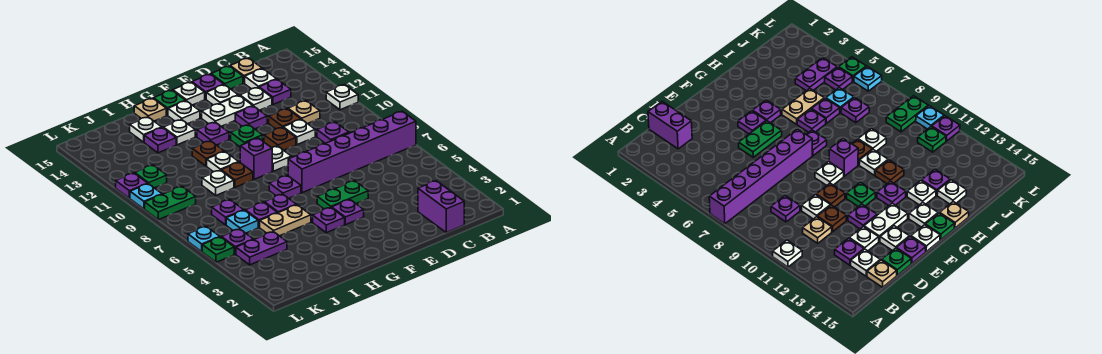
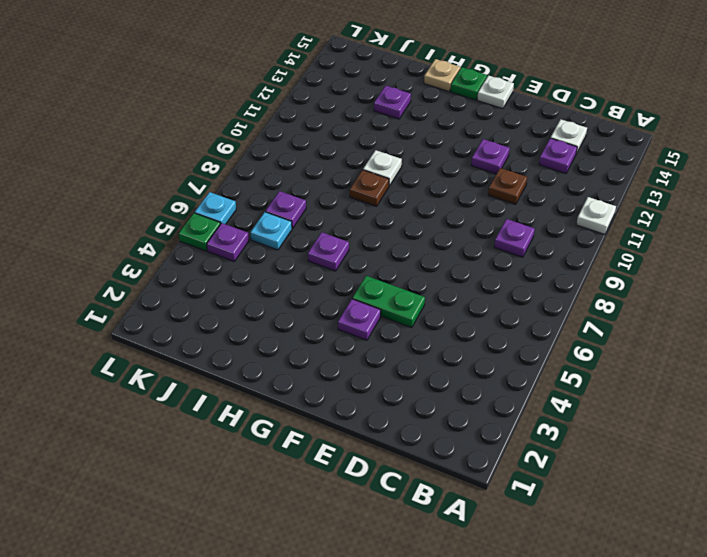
none -> purple 1x6 brick [288,111,416,193]
none -> purple 1x2 brick [418,181,464,233]
none -> tan 1x1 plate [288,101,320,124]
none -> tan 1x1 plate [230,58,262,83]

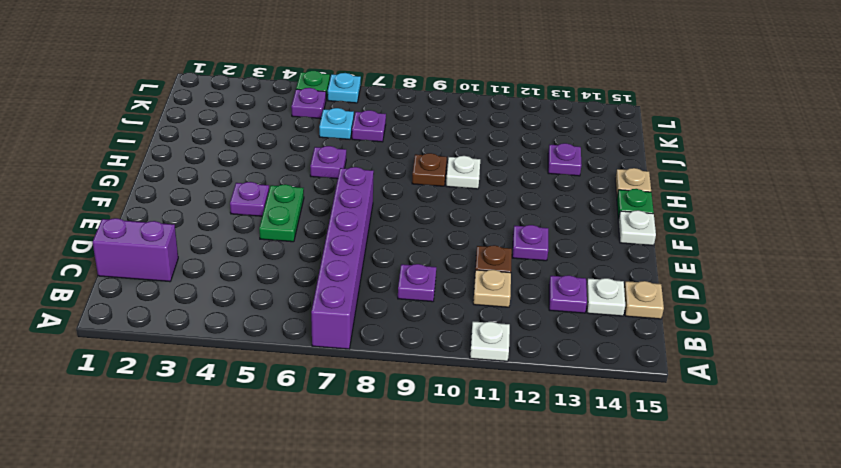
none -> white 1x1 plate [283,119,315,145]
none -> white 1x1 plate [240,88,272,110]
none -> green 1x1 plate [211,66,243,89]
none -> brown 1x1 plate [264,127,296,150]

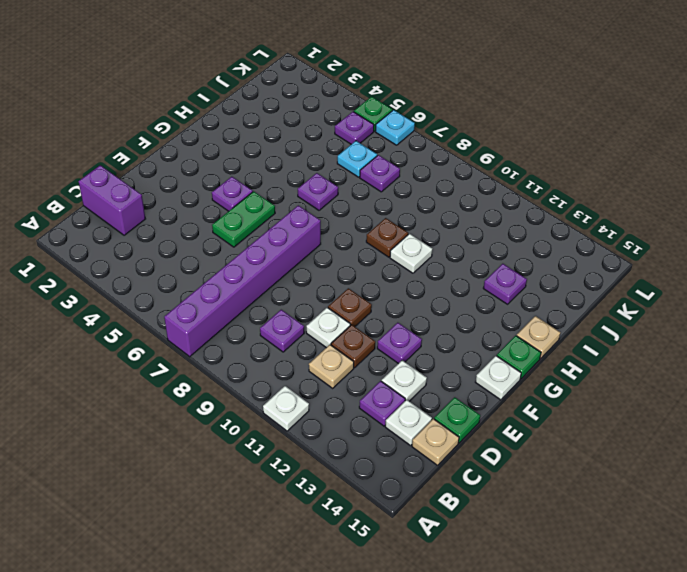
none -> white 1x2 plate [202,95,252,126]
none -> white 1x1 plate [206,85,238,105]
none -> purple 1x1 plate [192,74,224,99]
none -> white 1x1 plate [271,146,291,171]

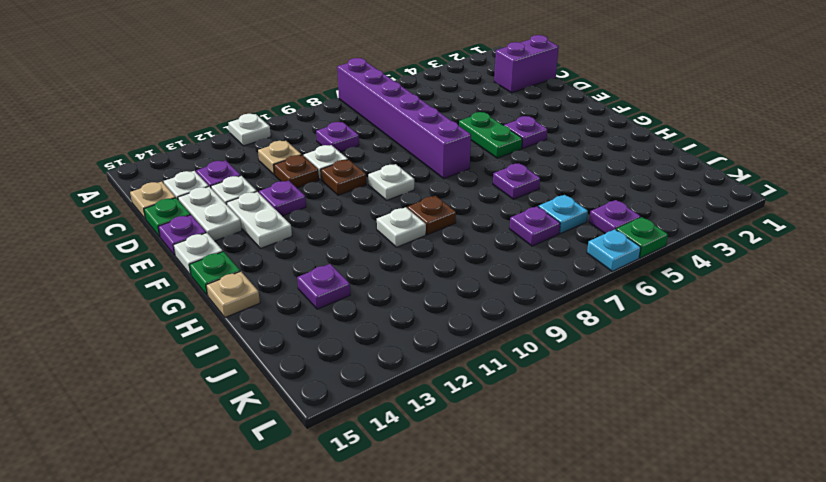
white 1x2 plate [178,187,242,241] -> white 1x1 plate [206,85,238,105]
none -> green 1x1 plate [231,125,263,147]
none -> purple 1x1 plate [313,207,345,233]
none -> purple 1x1 plate [269,175,301,198]
none -> purple 1x1 brick [240,138,272,179]

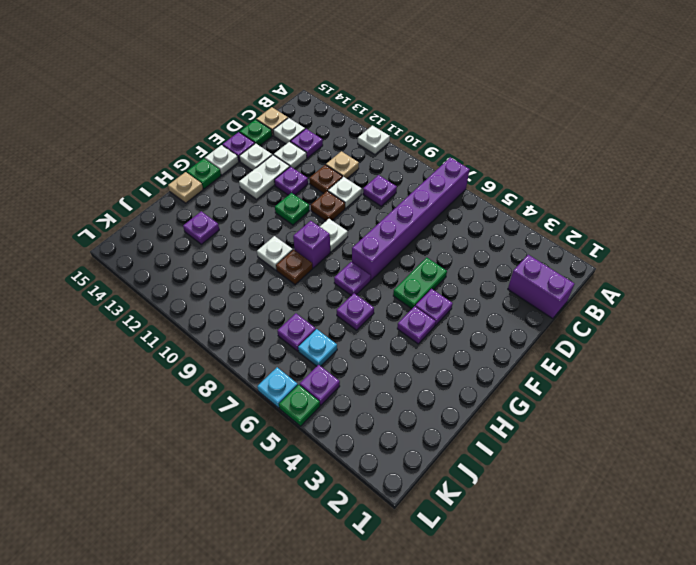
none -> purple 1x1 plate [197,122,229,145]
none -> white 1x1 plate [168,101,200,124]
none -> tan 1x2 plate [260,205,311,236]
none -> brown 1x1 plate [192,141,224,166]

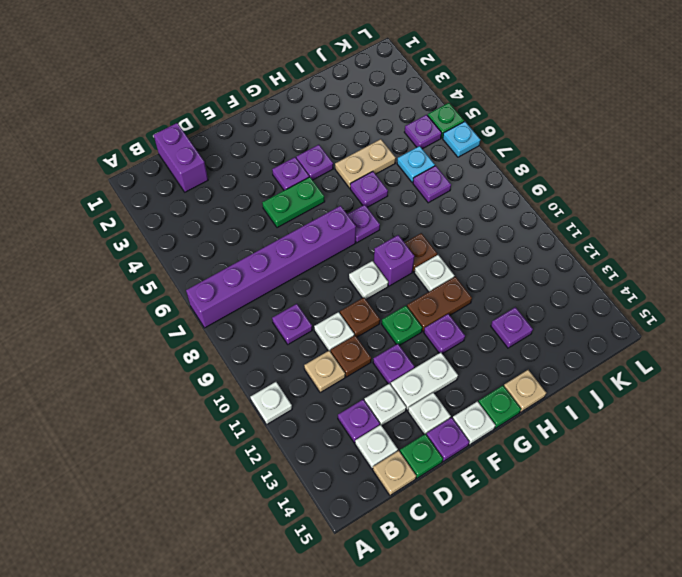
brown 1x2 plate [407,277,472,331] -> brown 1x1 plate [192,141,224,166]
none -> white 1x1 plate [168,101,200,124]
none -> white 1x1 plate [163,119,195,145]
none -> purple 1x1 plate [245,202,277,227]
none -> white 1x1 plate [202,170,234,195]

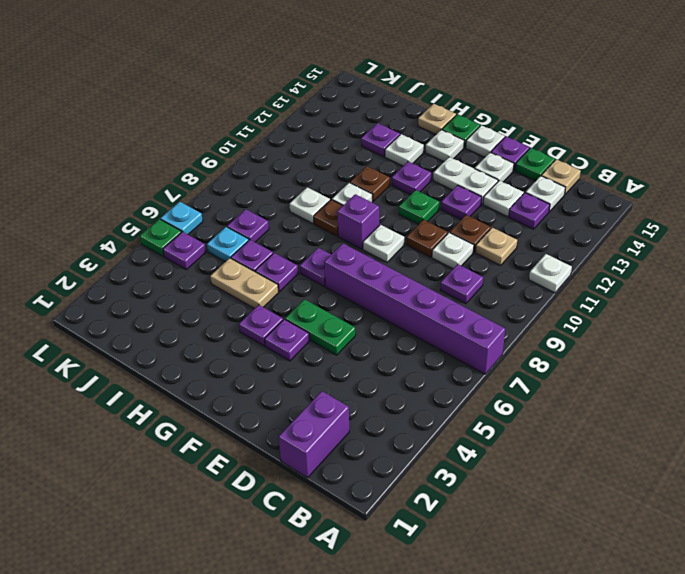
none -> white 1x1 plate [130,117,162,142]
none -> purple 1x2 plate [236,232,287,265]
none -> green 1x2 plate [145,186,196,220]
none -> green 1x1 plate [135,165,167,188]

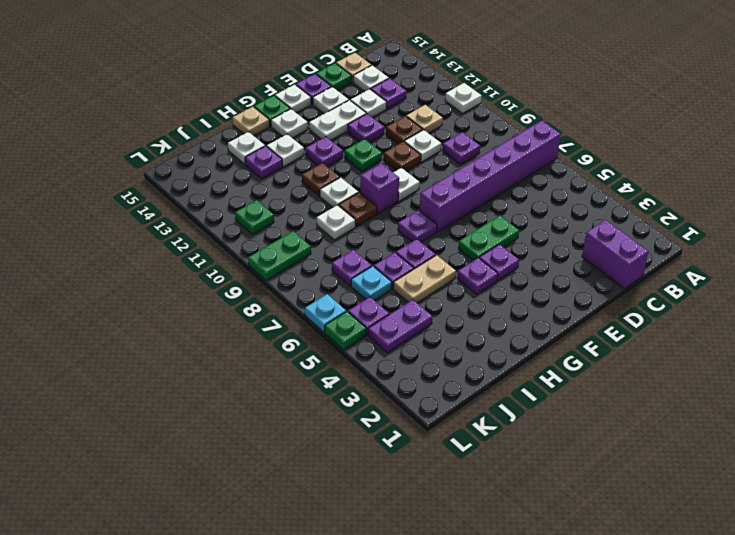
none -> cyan 1x1 plate [130,184,162,209]
none -> purple 1x1 plate [116,173,148,198]

